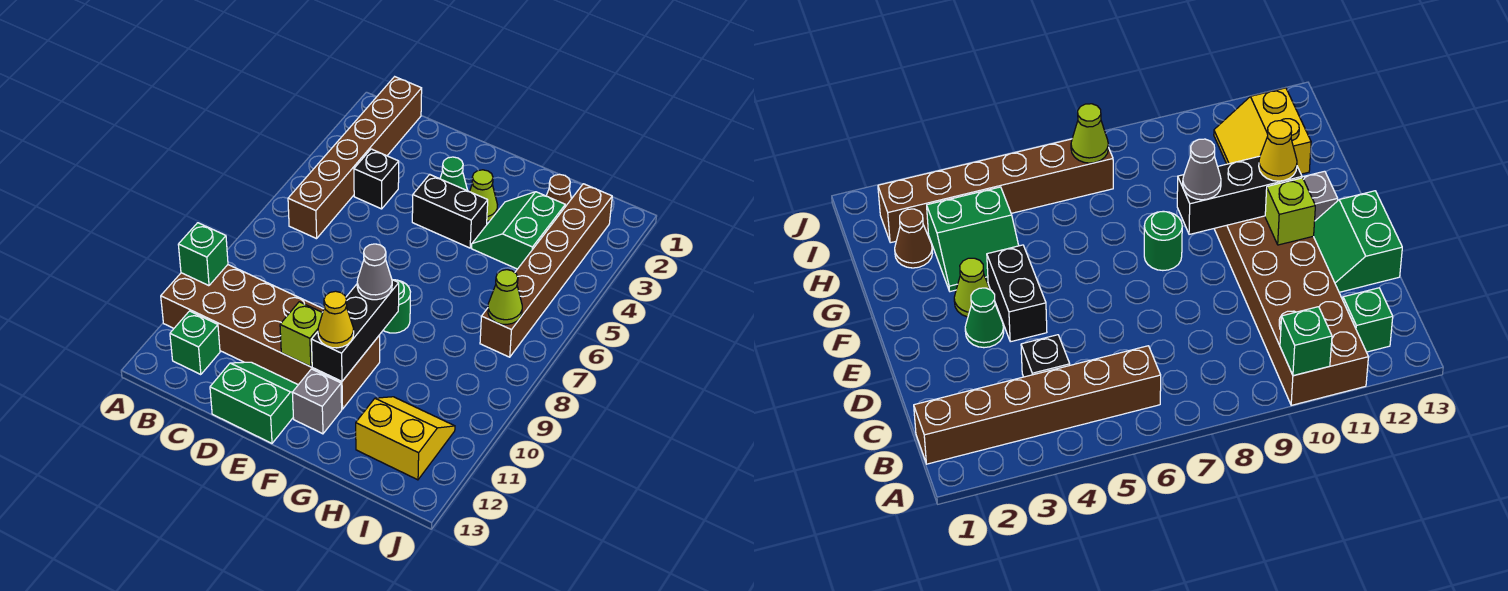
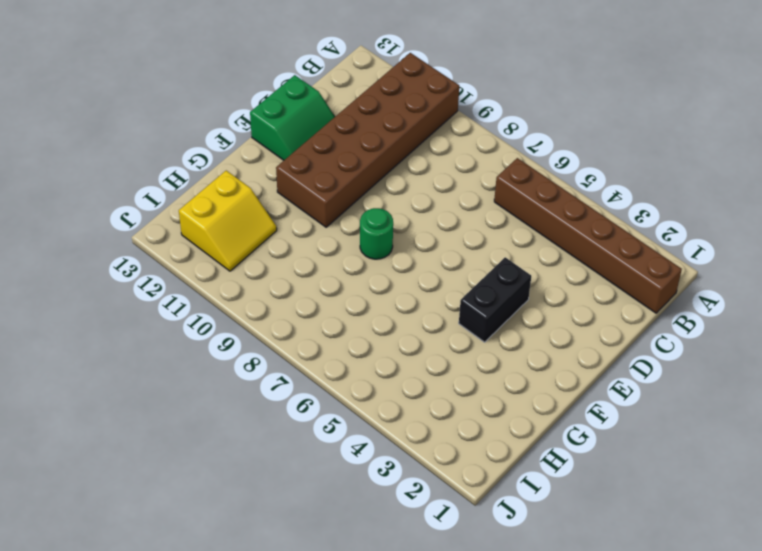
none -> green 1x1 brick [170,311,220,375]
none -> black 1x1 brick [354,149,399,209]
none -> green 1x1 cone [440,157,468,191]

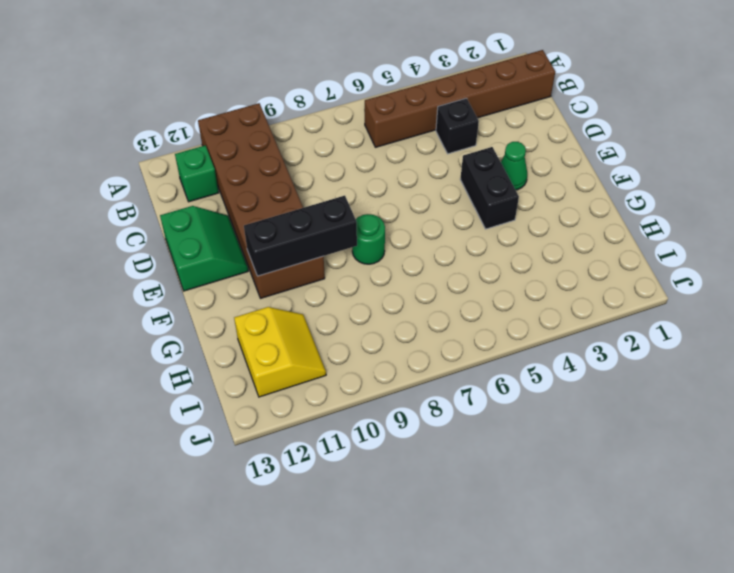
none -> lime 1x1 cone [470,170,497,221]
none -> grey 1x1 brick [292,369,342,434]
none -> green 2x2 slope [472,192,565,269]

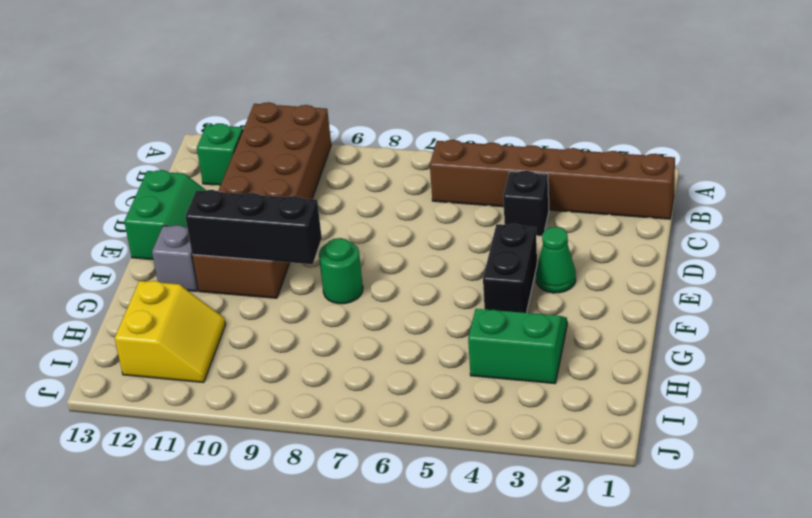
none -> lime 1x1 cone [470,170,497,221]
none -> brown 1x1 cone [546,174,571,207]
none -> brown 1x6 brick [480,184,612,357]

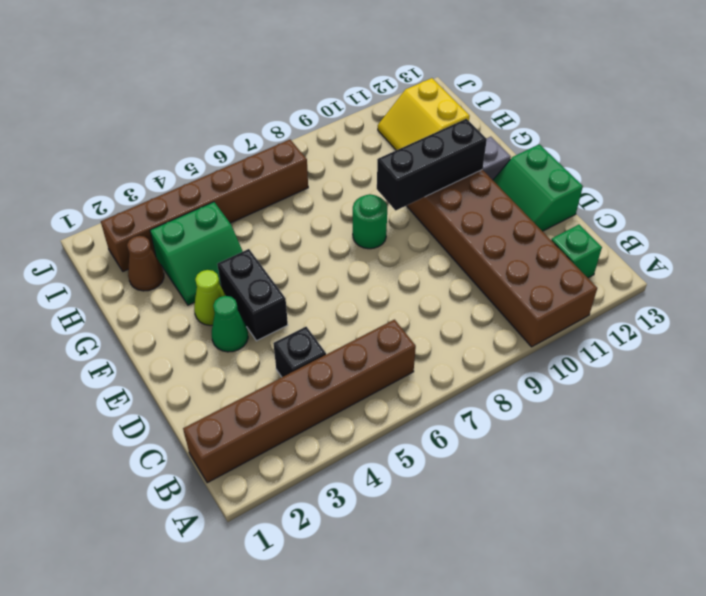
none -> green 1x1 brick [178,223,228,286]
none -> lime 1x1 brick [280,302,322,367]
none -> lime 1x1 cone [488,270,522,324]

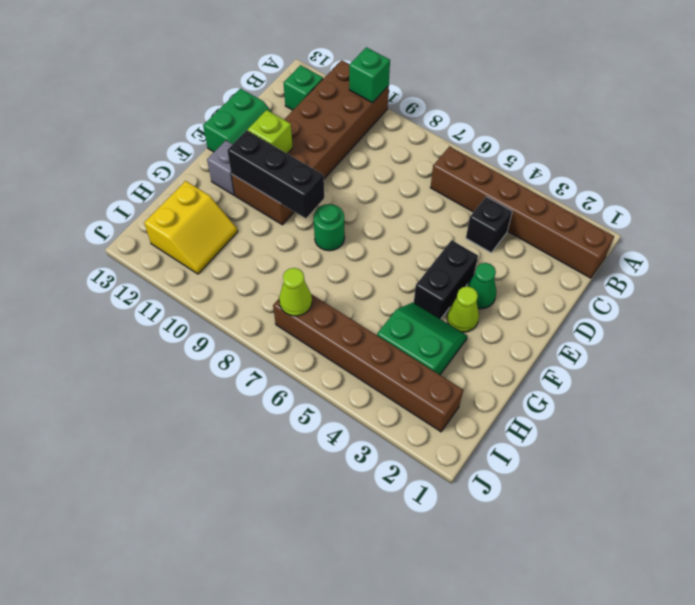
none -> brown 1x1 cone [546,174,571,207]
none -> grey 1x1 cone [357,244,392,300]
none -> yellow 1x1 cone [318,291,354,348]

